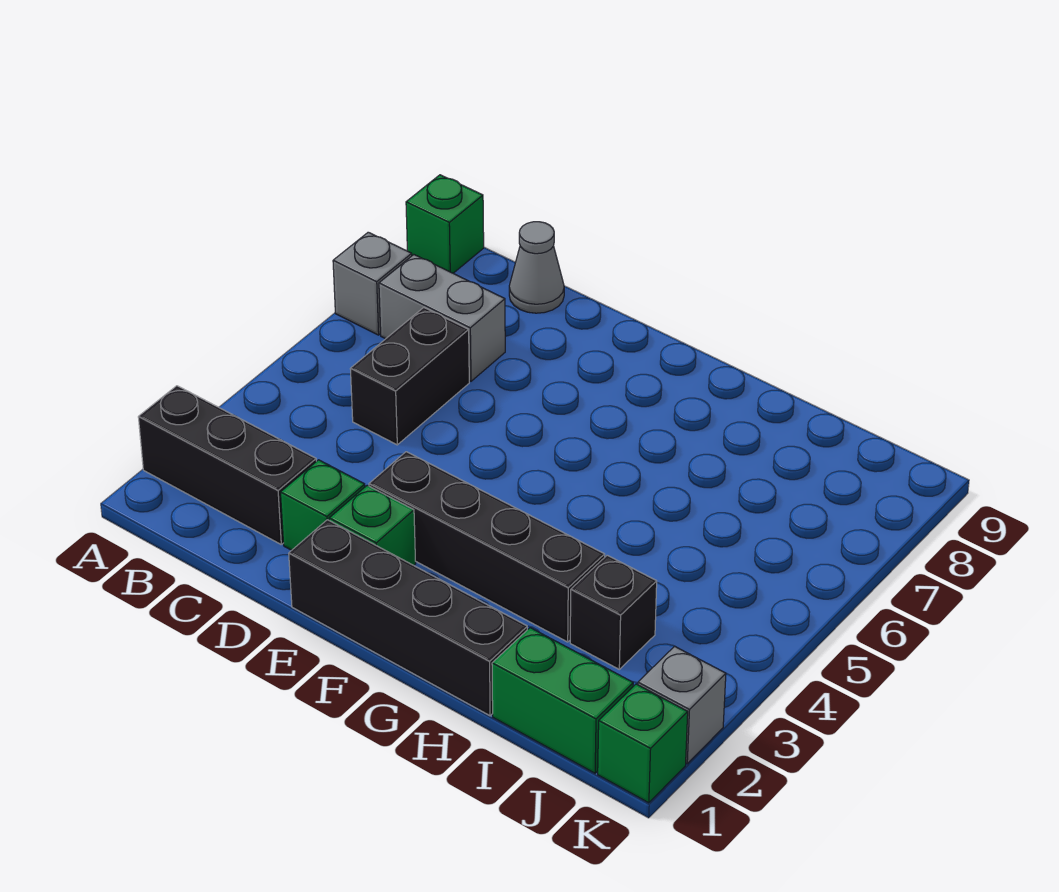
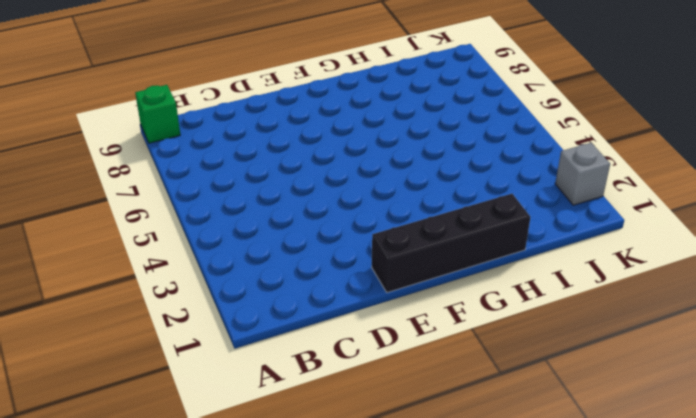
none -> black 1x3 brick [138,386,316,544]
none -> grey 1x1 brick [333,232,412,335]
none -> grey 1x2 brick [379,255,505,381]

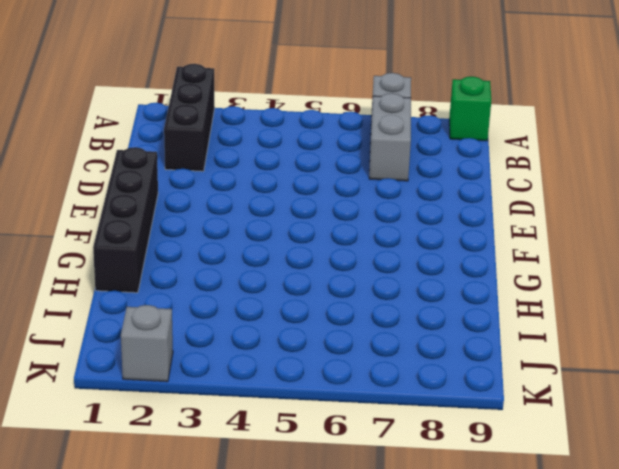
none -> black 1x2 brick [350,307,469,445]
none -> grey 1x1 cone [509,222,564,313]
none -> green 1x1 brick [281,460,365,550]

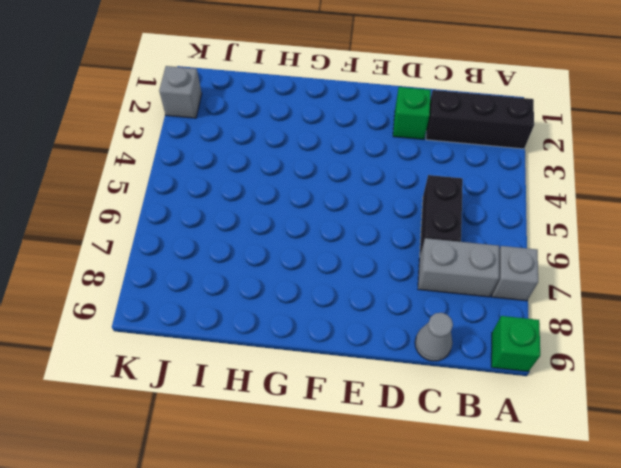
none -> black 1x4 brick [289,520,527,716]
none -> green 1x1 brick [329,485,416,565]
none -> black 1x4 brick [369,452,605,642]

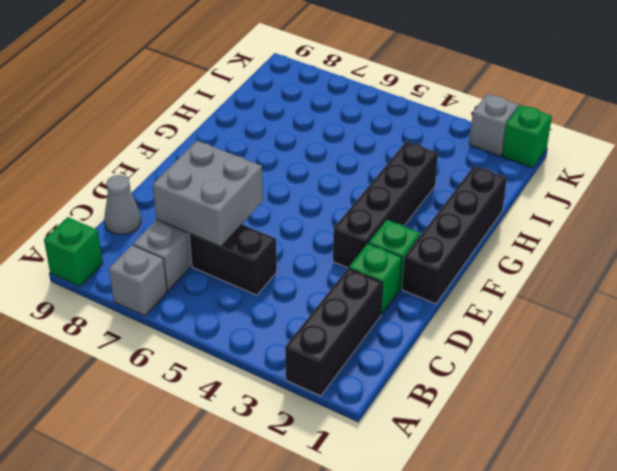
grey 2x2 brick [153,141,263,247] -> none
none -> green 1x2 brick [492,628,633,773]
none -> black 1x1 brick [570,555,657,669]

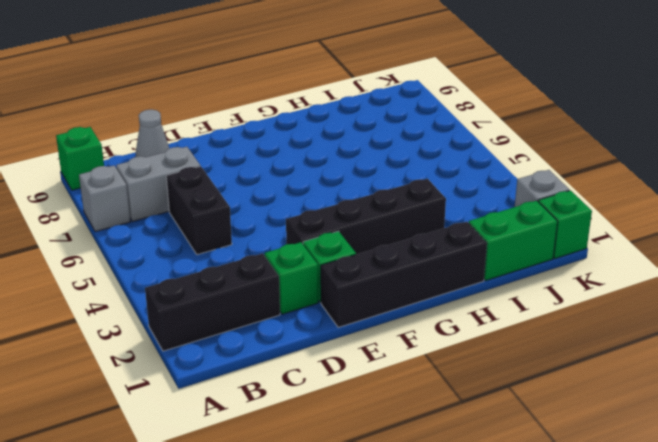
none -> black 1x1 brick [570,555,657,669]

